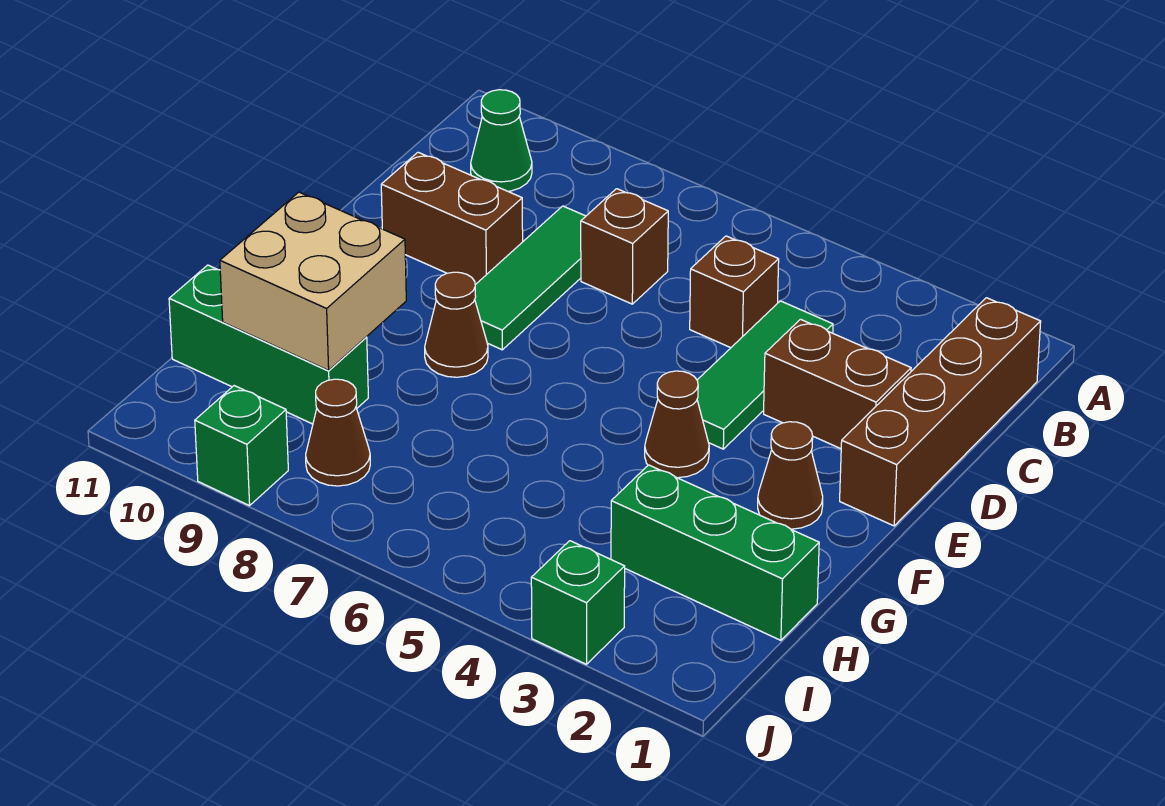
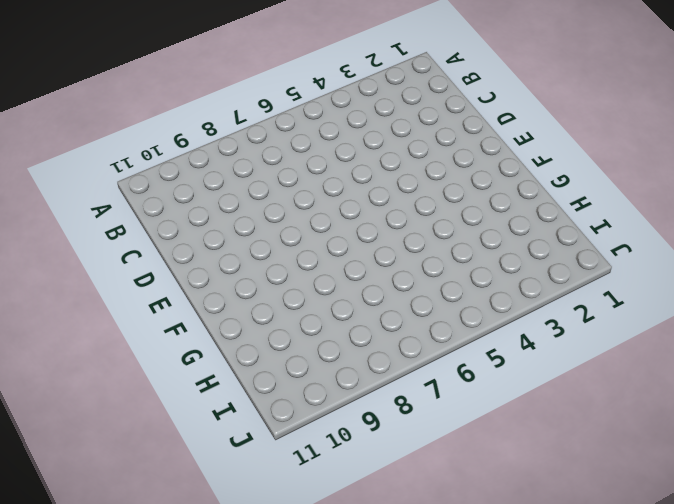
none -> brown 1x4 brick [840,298,1041,526]
none -> green 1x1 cone [471,90,532,191]
none -> green 1x3 tile [697,301,833,449]

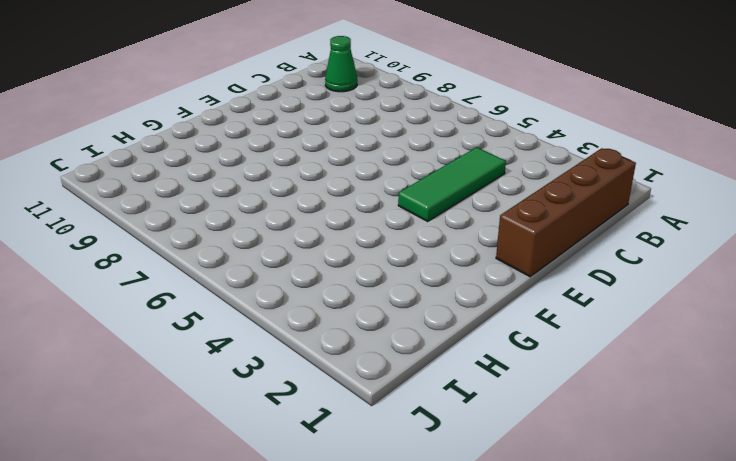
none -> brown 1x1 brick [690,236,779,348]
none -> brown 1x1 brick [581,189,668,304]
none -> green 1x3 tile [475,206,586,350]

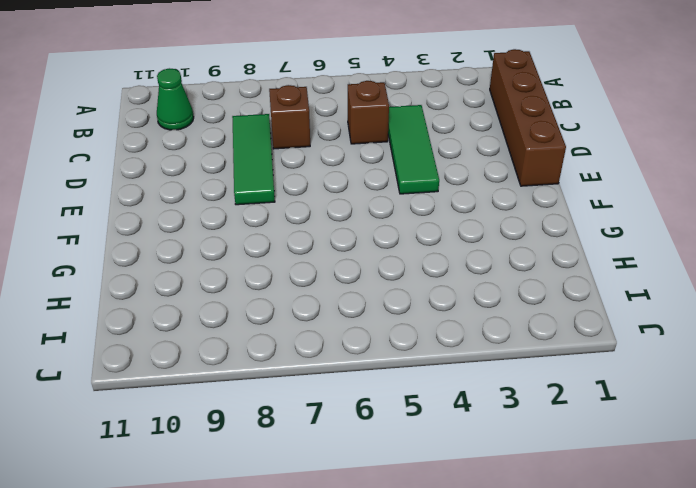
none -> brown 1x2 brick [764,319,911,449]
none -> brown 1x2 brick [381,152,523,285]
none -> brown 1x1 cone [758,422,823,529]

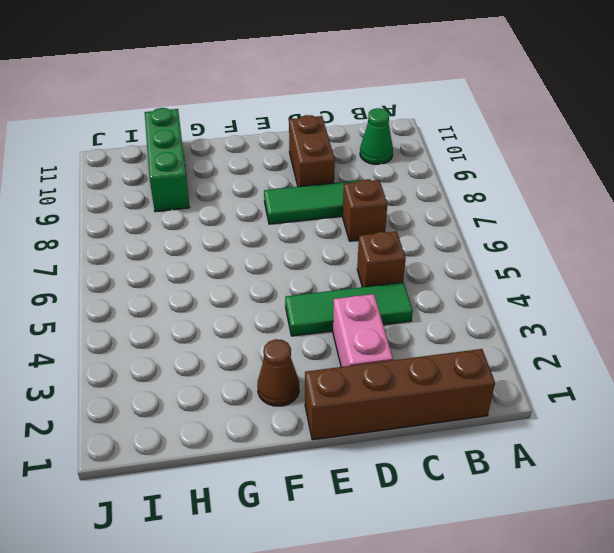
pink 1x2 brick [333,294,393,367] -> brown 1x2 brick [764,319,911,449]
none -> brown 1x1 cone [645,371,709,478]
none -> brown 1x1 cone [425,272,488,377]
none -> green 1x3 brick [611,465,819,640]

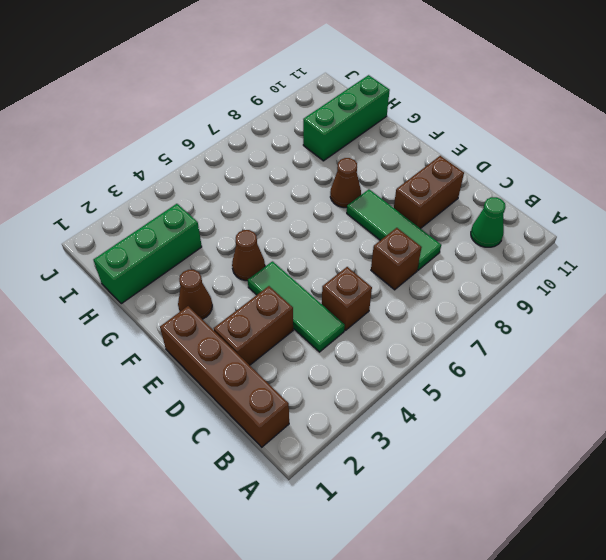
none -> brown 1x1 cone [306,379,370,486]
none -> green 1x1 brick [531,541,625,664]
none -> green 1x1 brick [195,386,288,506]

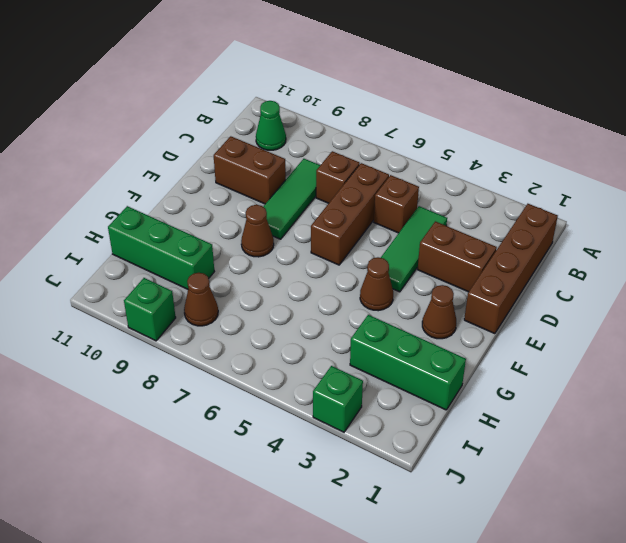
brown 1x3 brick [311,163,389,265] -> none
none -> tan 2x2 brick [220,192,406,370]

